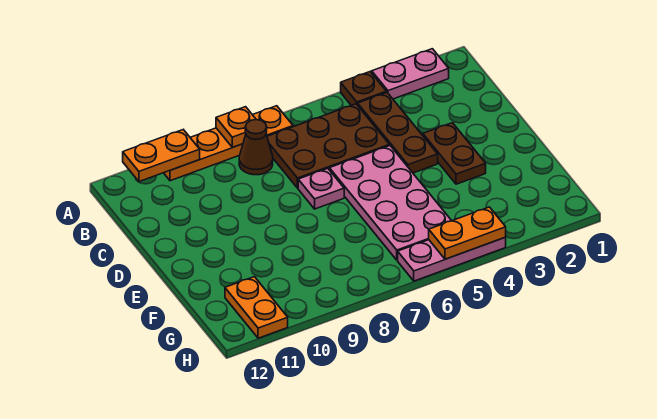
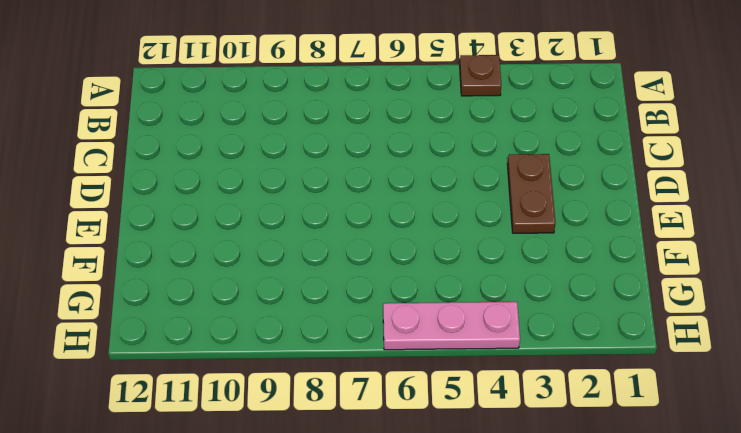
none -> pink 1x2 plate [372,49,449,99]
none -> orange 1x4 plate [164,106,293,181]
none -> brown 1x3 plate [358,92,438,173]

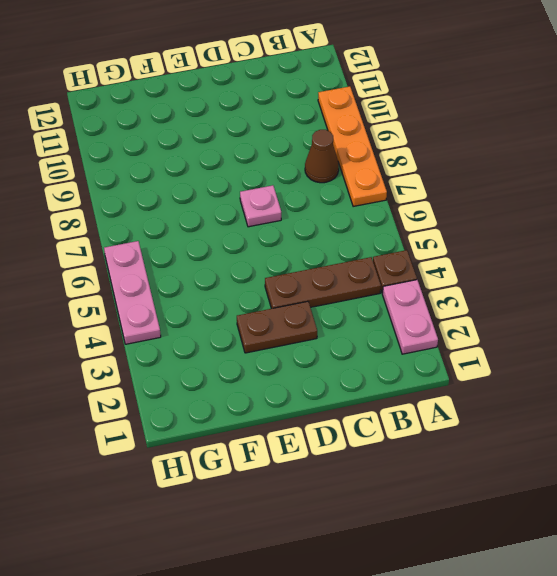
none -> brown 2x3 plate [267,104,389,188]
none -> pink 2x4 plate [329,146,452,260]
none -> orange 1x2 plate [225,277,288,338]

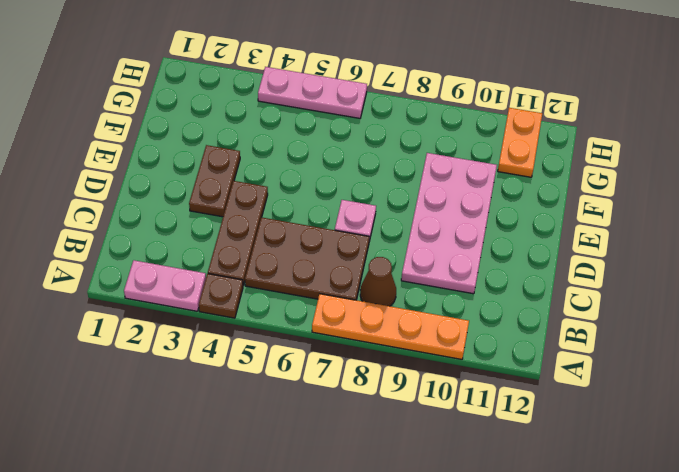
pink 2x4 plate [401,153,497,294] -> pink 2x4 plate moved to [329,146,452,260]
none -> orange 1x1 plate [216,107,256,147]
none -> orange 1x2 plate [123,130,200,182]
none -> orange 1x2 plate [429,207,506,259]

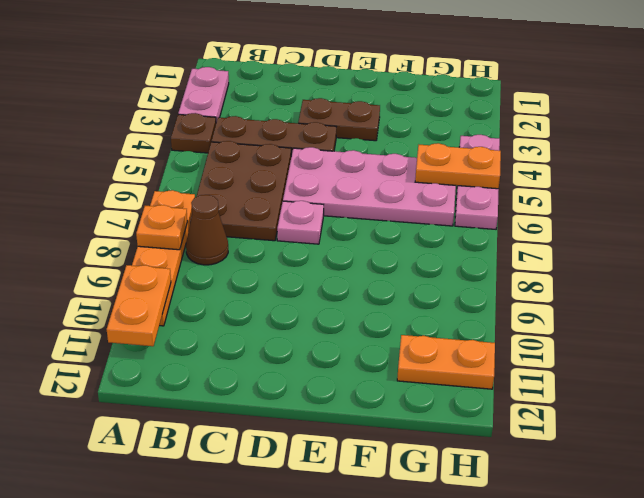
orange 1x2 plate [415,143,501,189] -> orange 1x2 plate turned to [429,207,506,259]

